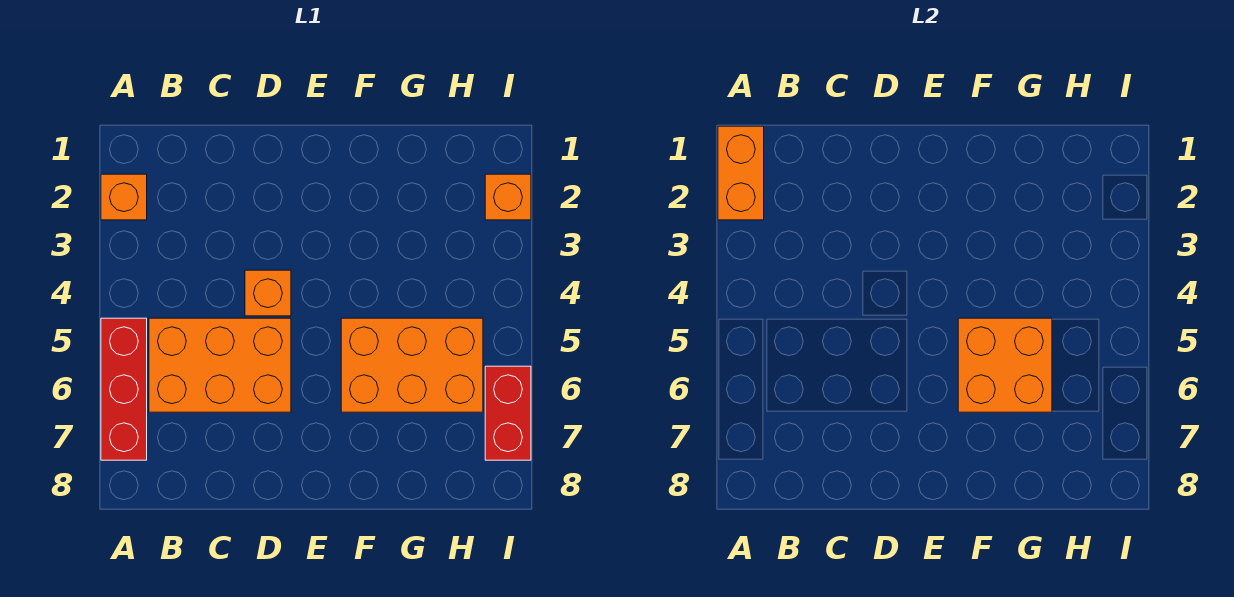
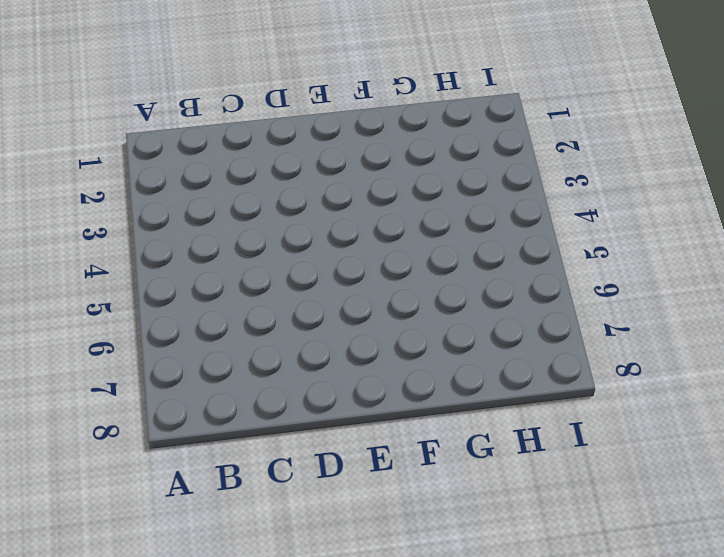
none -> orange 1x1 brick [101,174,147,220]
none -> red 1x3 brick [101,318,147,460]

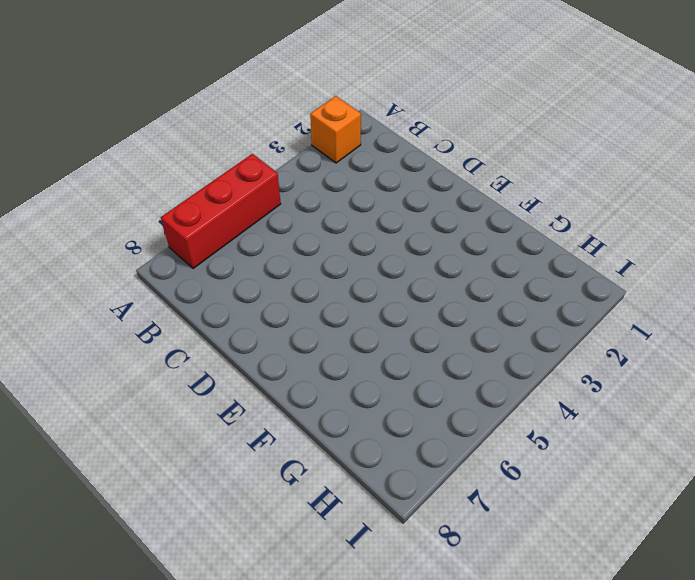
none -> orange 2x3 brick [149,318,291,412]
none -> orange 1x1 brick [245,270,291,316]

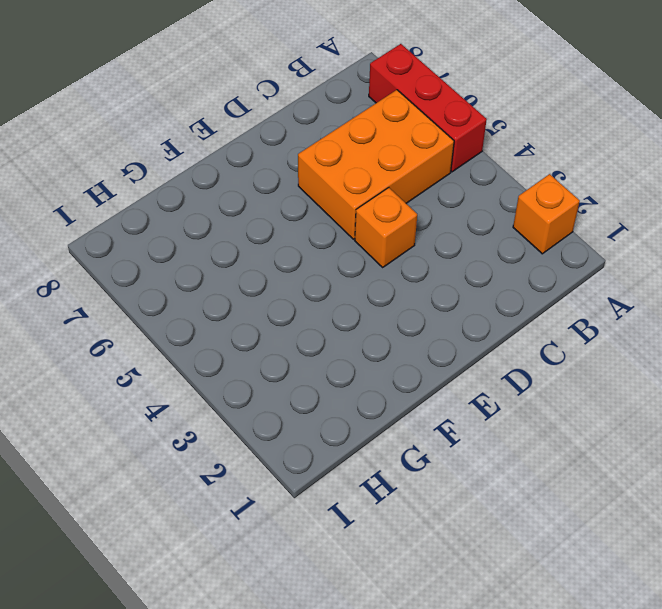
none -> orange 2x3 brick [341,318,483,412]
none -> orange 1x1 brick [485,174,531,220]

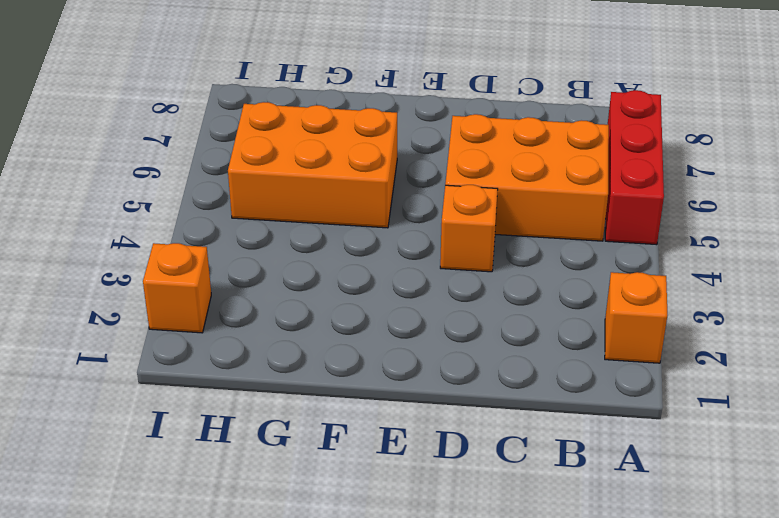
none -> red 1x2 brick [485,366,531,460]
none -> orange 1x2 brick [718,126,764,220]

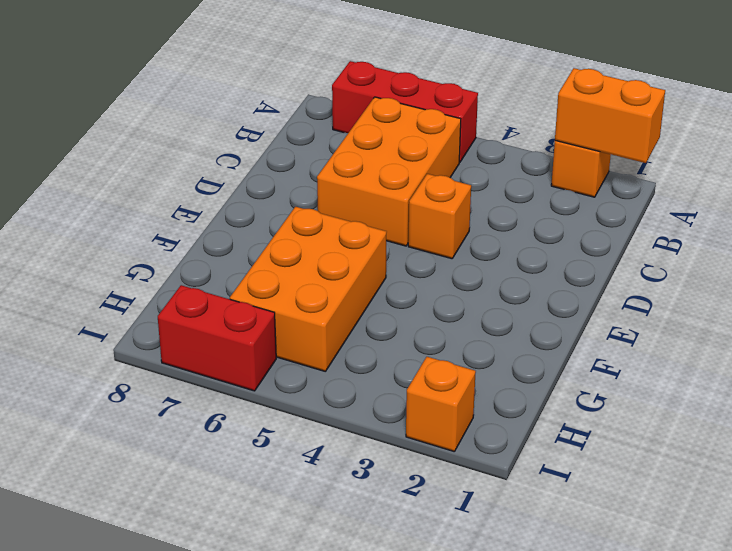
none -> orange 2x2 brick [958,318,1052,412]

